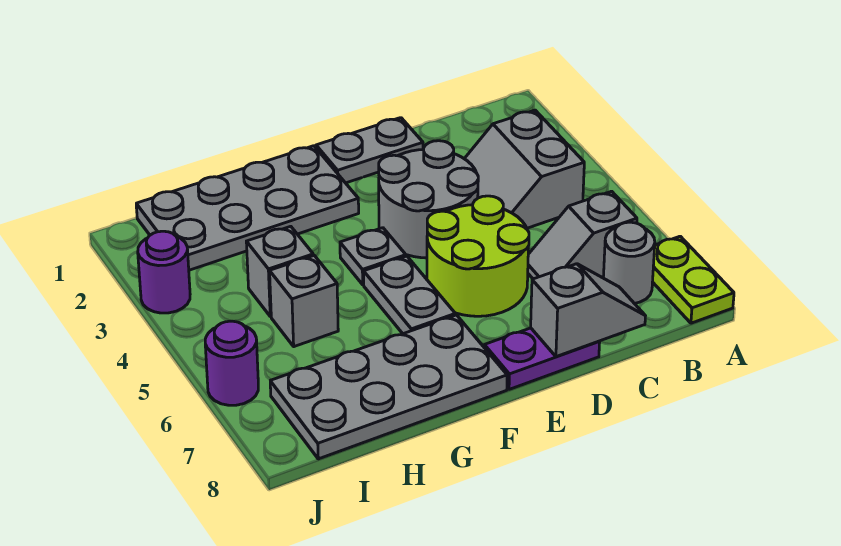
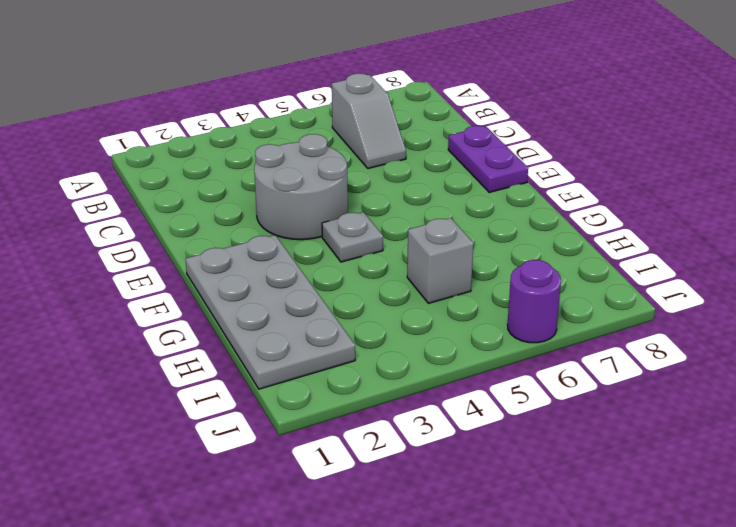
none -> lime 1x2 plate [653,236,734,323]
none -> grey 2x2 slope [464,110,584,228]
none -> grey 1x1 round brick [603,222,655,303]

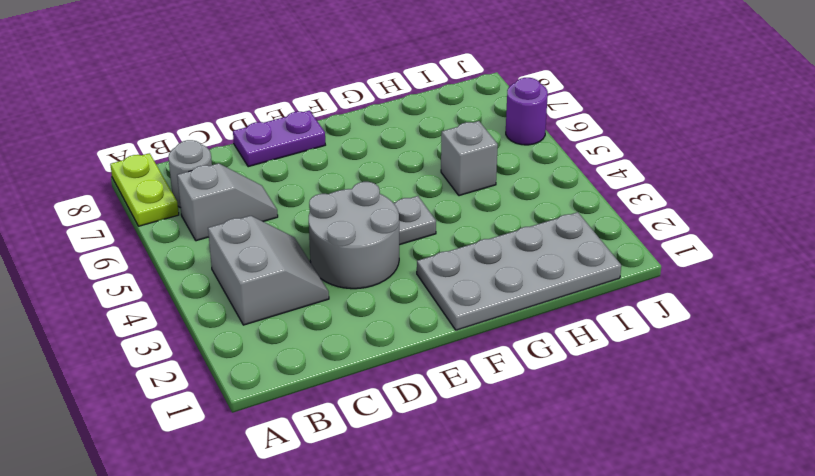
none -> grey 1x2 plate [316,118,423,183]
none -> lime 2x2 round brick [427,196,529,316]
none -> grey 1x2 plate [364,256,455,334]

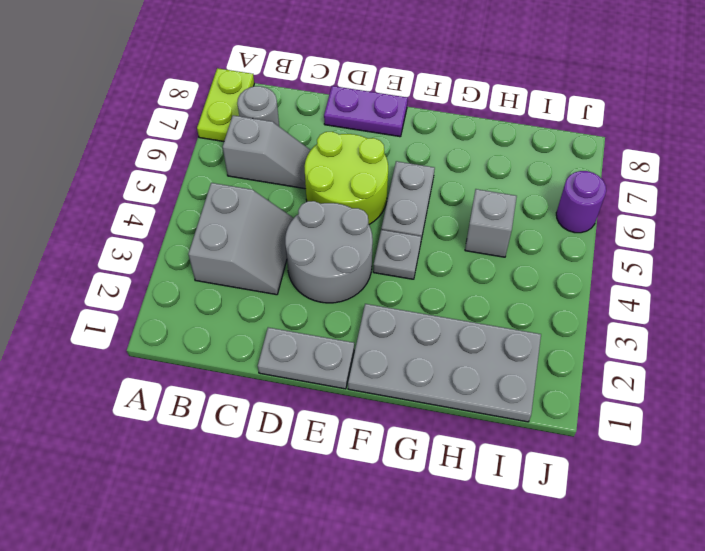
none -> grey 2x4 plate [270,315,507,459]
none -> grey 1x1 brick [246,226,313,316]
none -> purple 1x1 round brick [138,231,190,313]

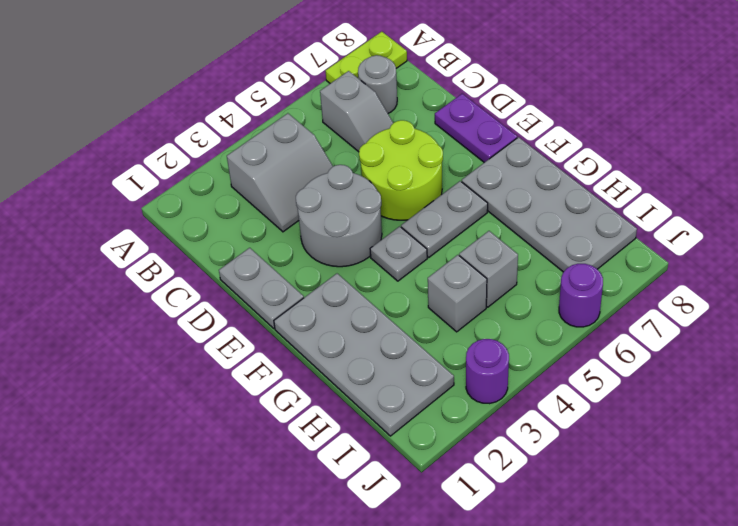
none -> grey 1x2 slope [531,264,645,357]

